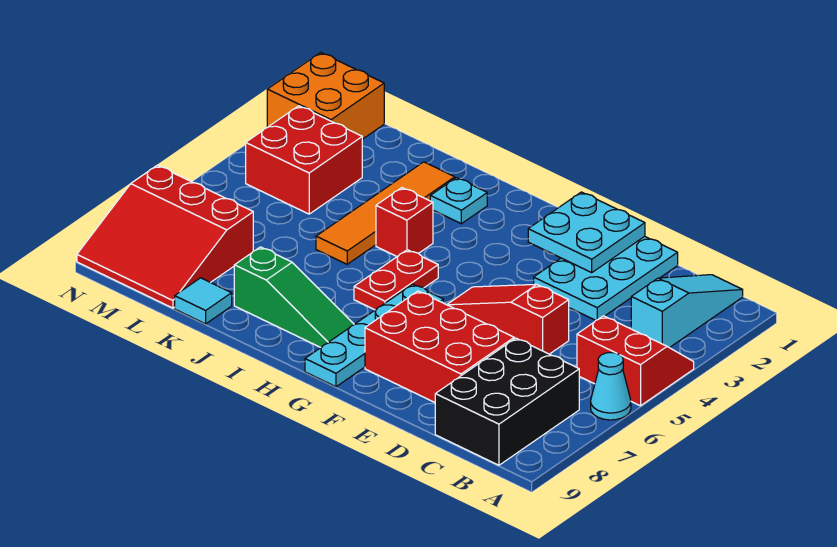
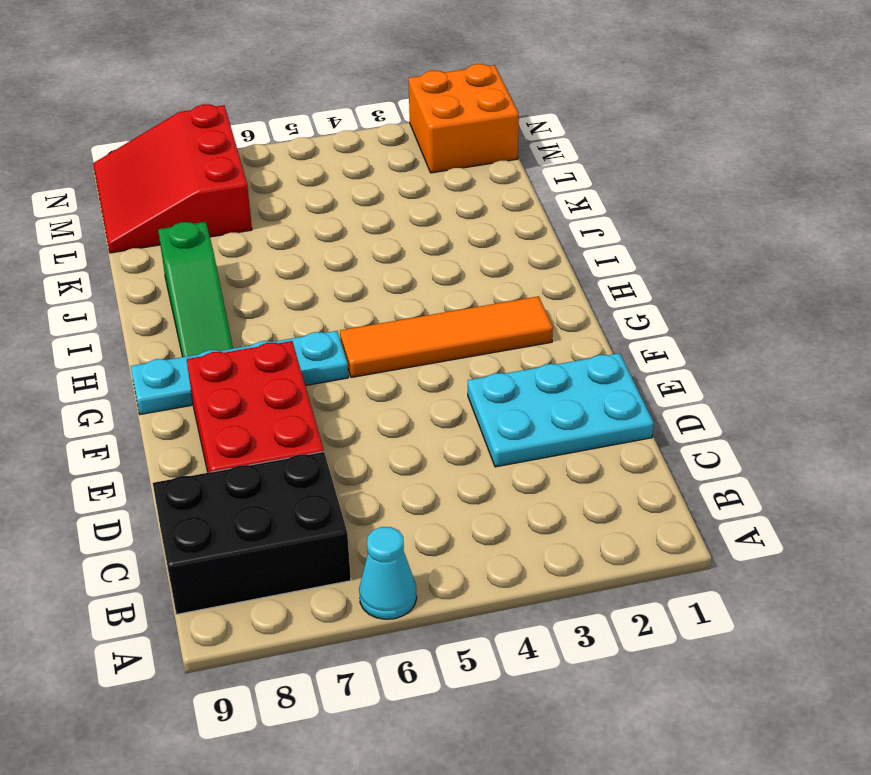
orange 1x4 tile [340,296,553,378] -> orange 1x4 tile moved to [316,162,455,264]
none -> red 2x2 slope [577,316,694,406]
none -> cyan 1x3 slope [631,275,743,348]
none -> red 1x3 slope [447,284,569,354]

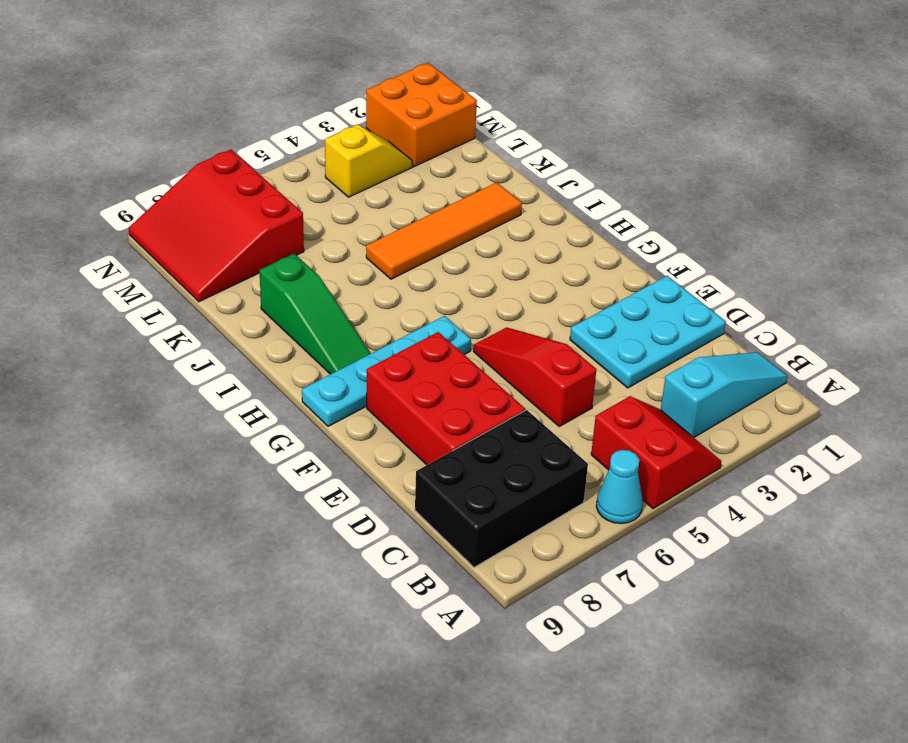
yellow 1x2 slope [325,125,412,197] -> red 2x2 brick [246,106,362,214]
none -> red 1x2 plate [354,250,438,310]
none -> cyan 1x1 plate [430,178,487,224]
none -> red 1x1 brick [376,188,433,256]

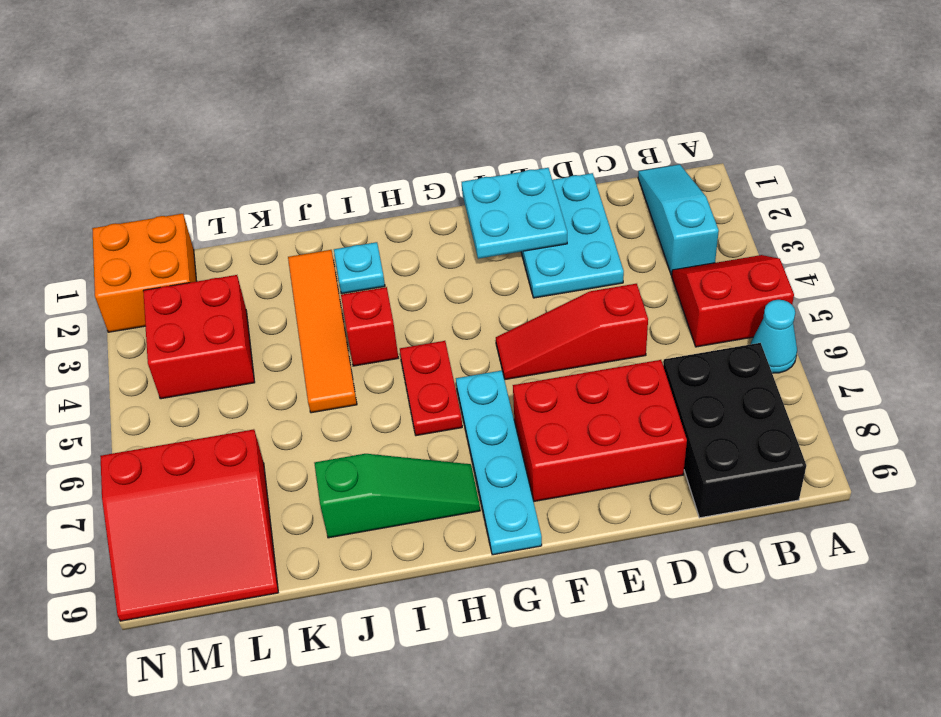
none -> cyan 1x1 tile [175,278,232,324]

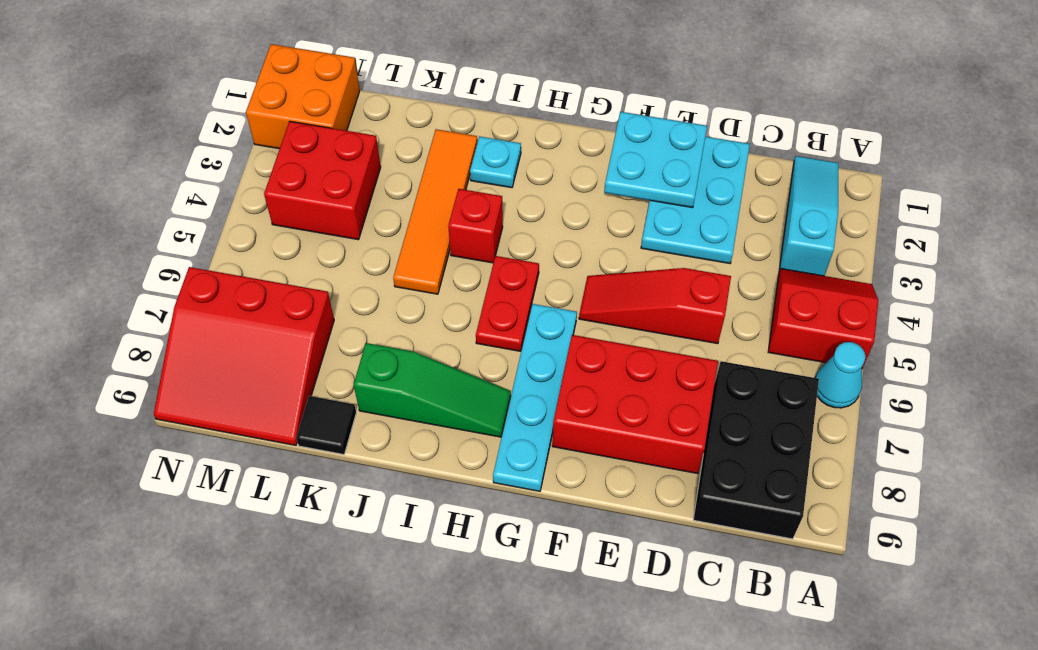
black 1x1 tile [296,396,356,454] -> cyan 1x1 tile [175,278,232,324]

